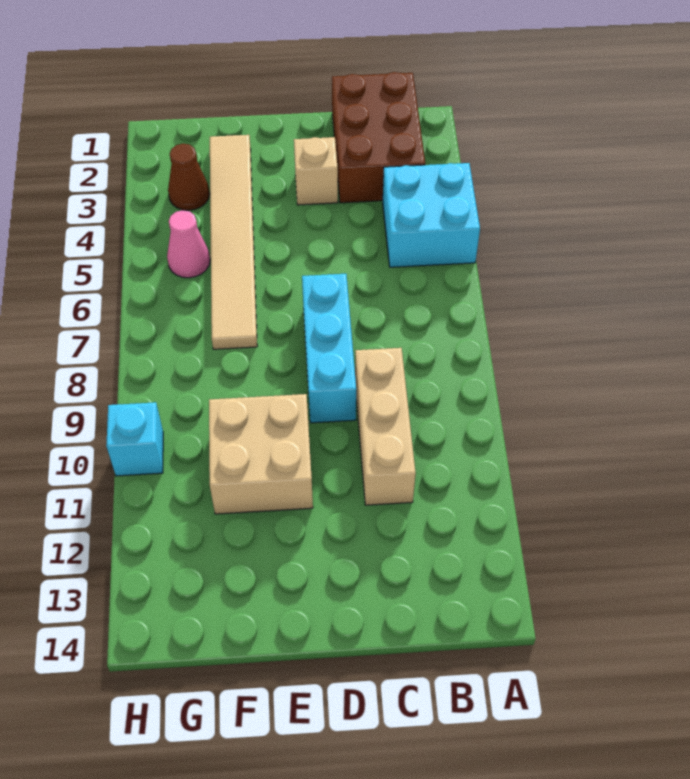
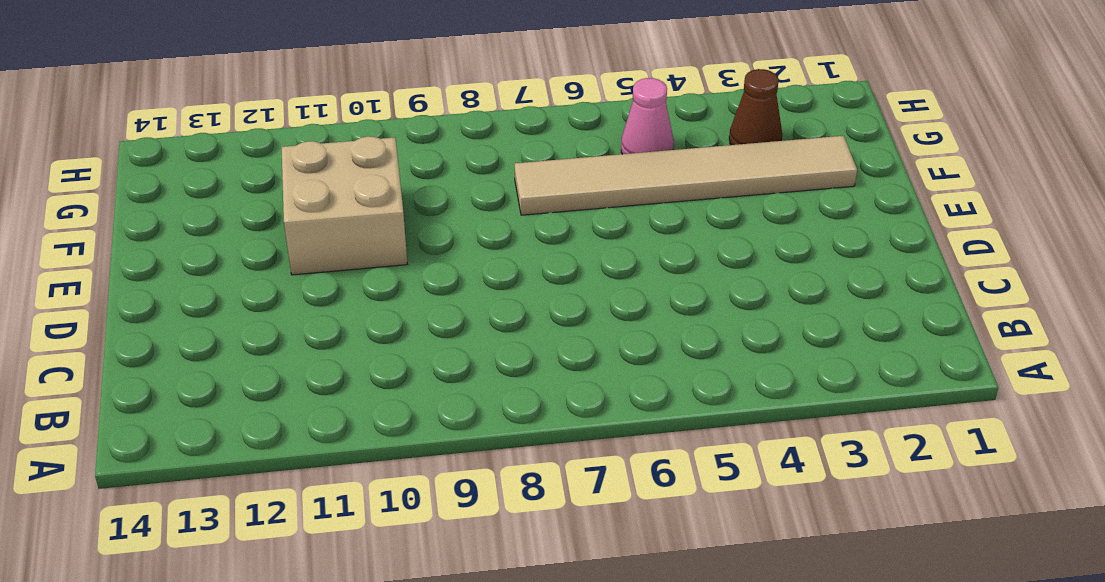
none -> cyan 2x2 brick [383,163,480,267]
none -> brown 2x3 brick [332,72,425,203]

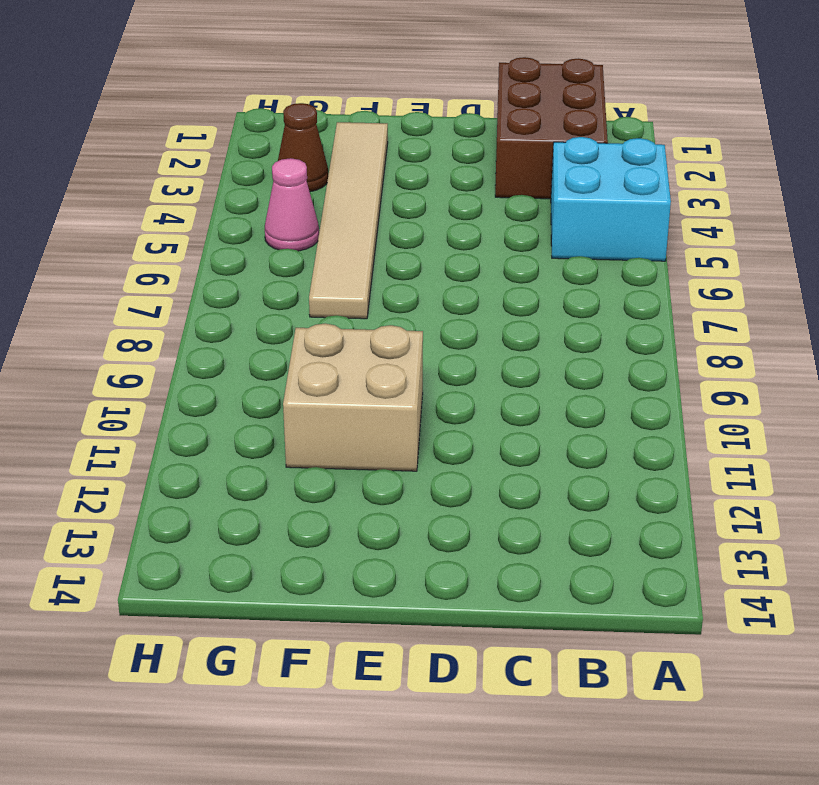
none -> tan 1x3 brick [355,348,416,505]
none -> tan 1x1 brick [294,137,338,205]

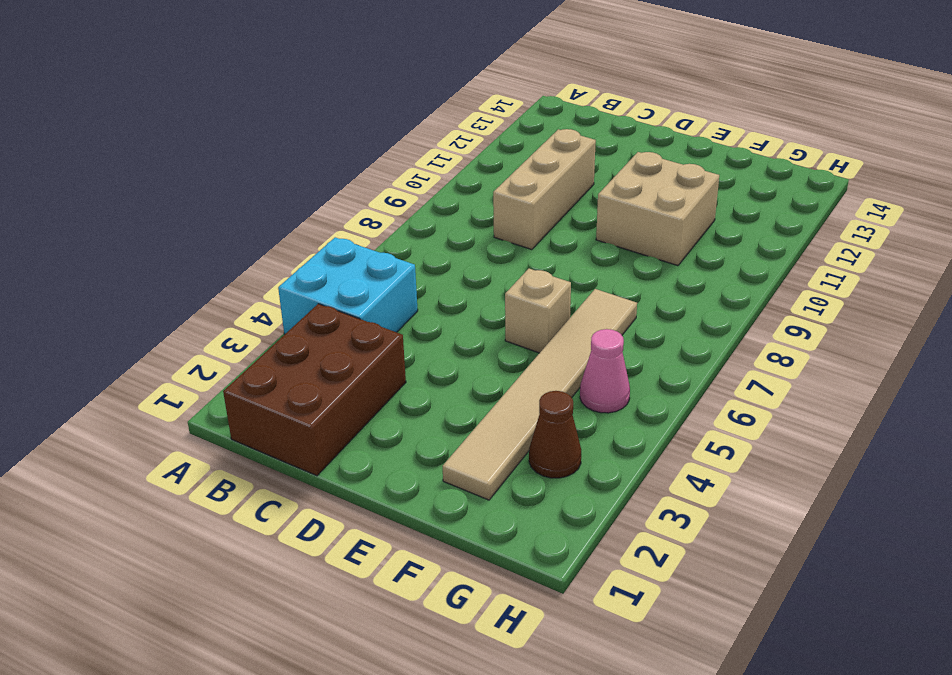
tan 1x1 brick [505,269,571,353] -> tan 1x1 brick moved to [294,137,338,205]
none -> cyan 1x3 brick [302,274,356,423]
none -> cyan 1x1 brick [106,402,163,476]

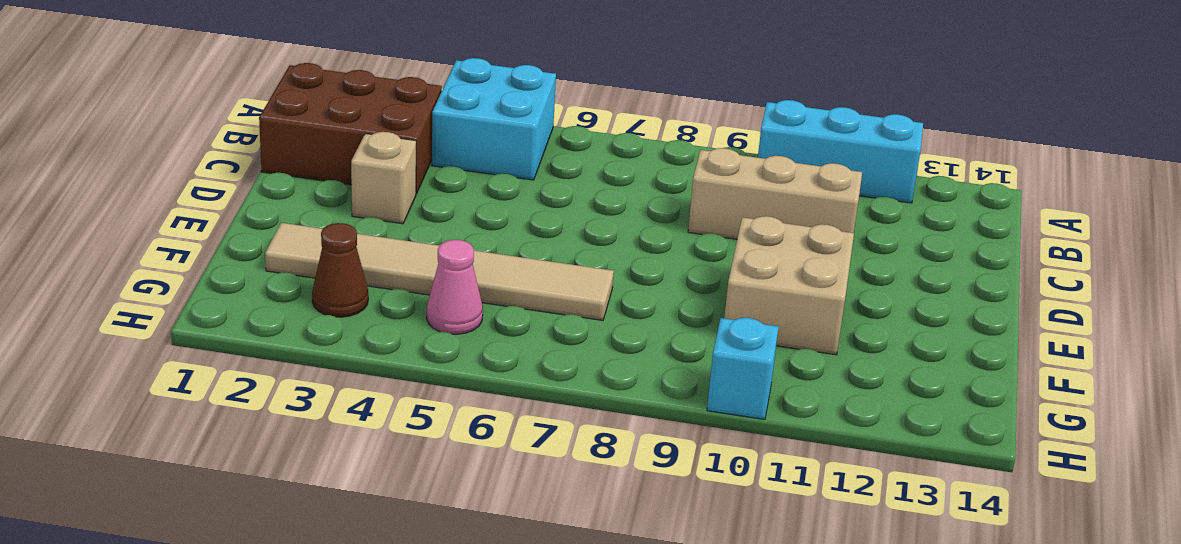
cyan 1x3 brick [758,100,923,203] -> cyan 1x3 brick moved to [302,274,356,423]

